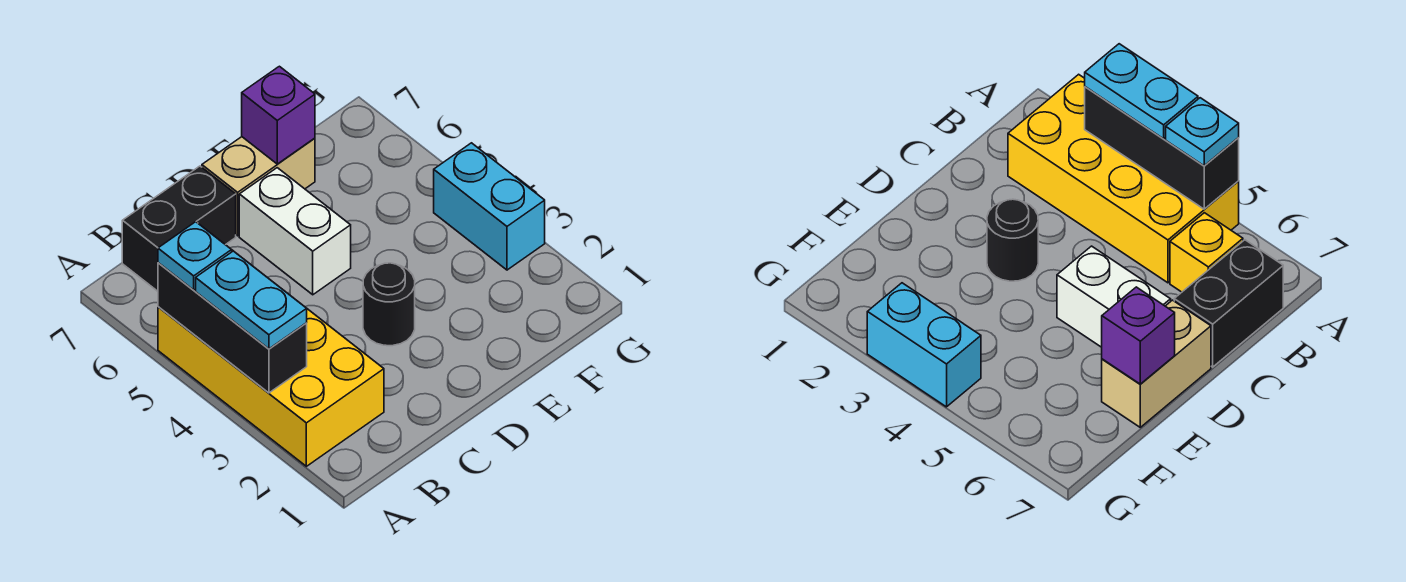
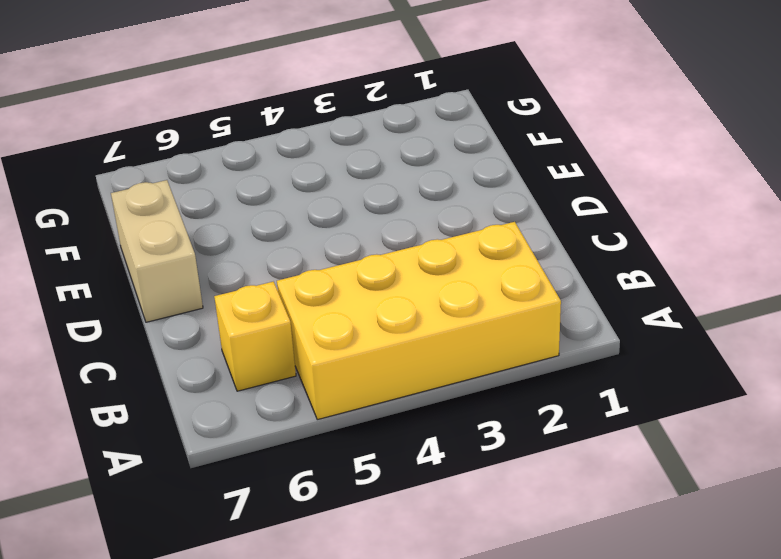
none -> black 1x2 brick [122,166,236,291]
none -> black 1x1 round brick [363,263,415,346]

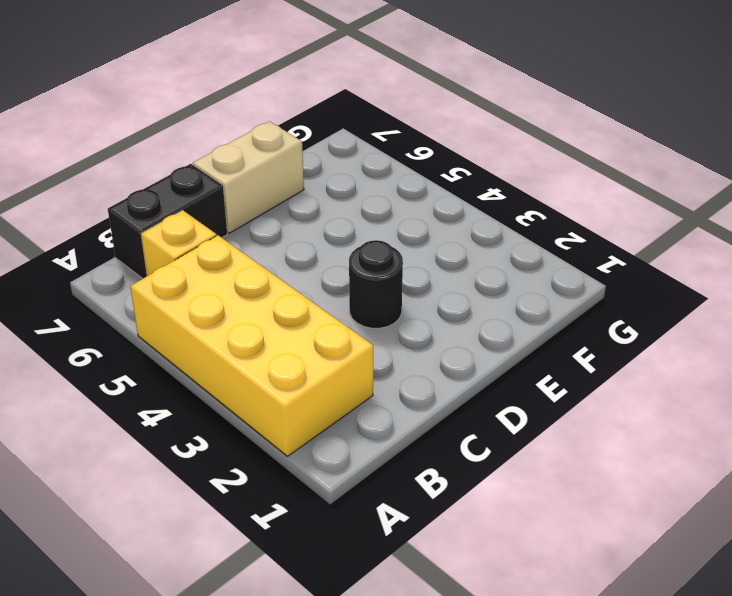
none -> white 1x2 brick [239,168,351,295]
none -> cyan 1x2 brick [434,143,545,270]

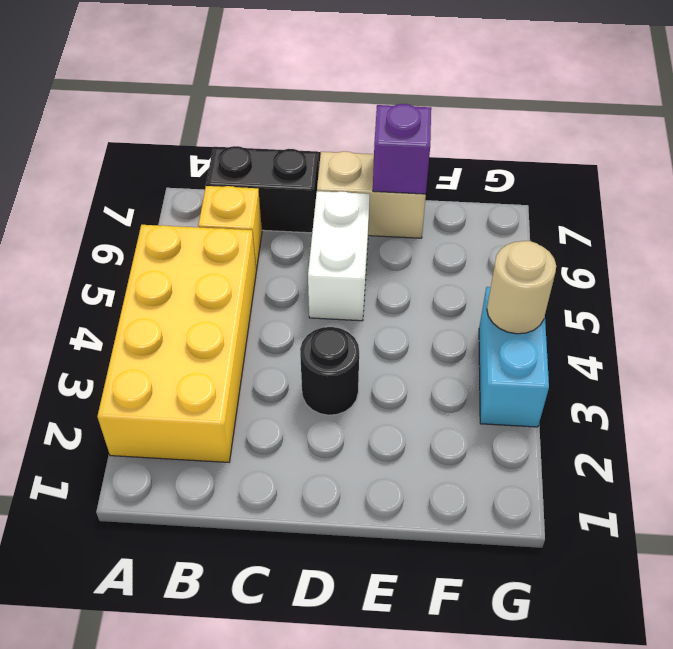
tan 1x1 round brick [487,241,556,334] -> none
none -> black 1x3 brick [158,263,307,393]
none -> cyan 1x2 plate [196,251,307,349]

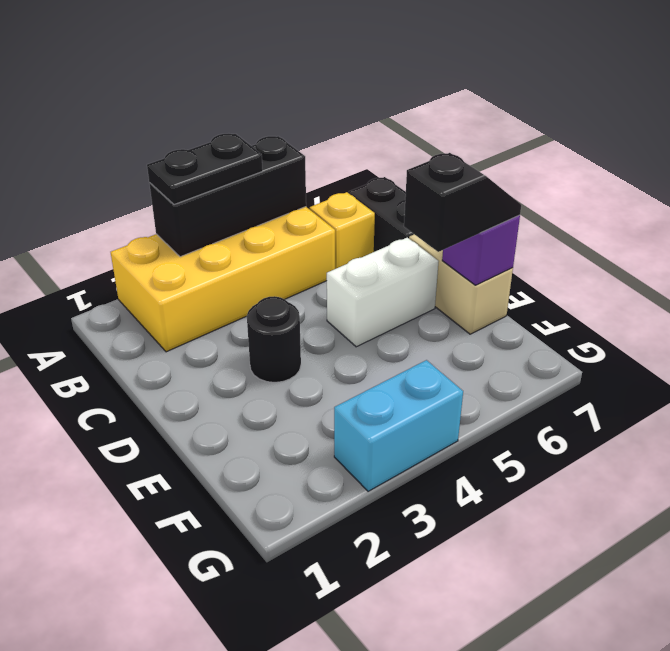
black 1x2 plate [147,134,263,205] -> cyan 1x2 plate [196,251,307,349]
black 1x2 slope [404,153,521,252] -> none
none -> cyan 1x1 plate [158,222,232,290]

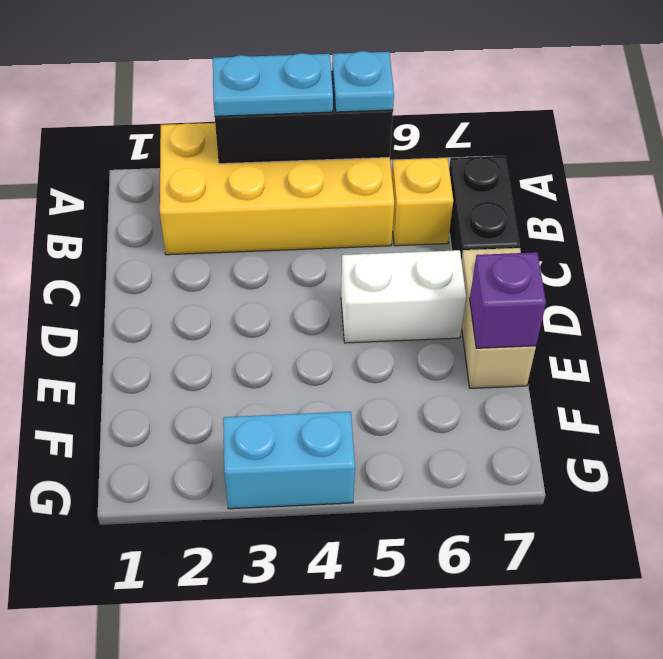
none -> black 1x1 round brick [363,263,415,346]

